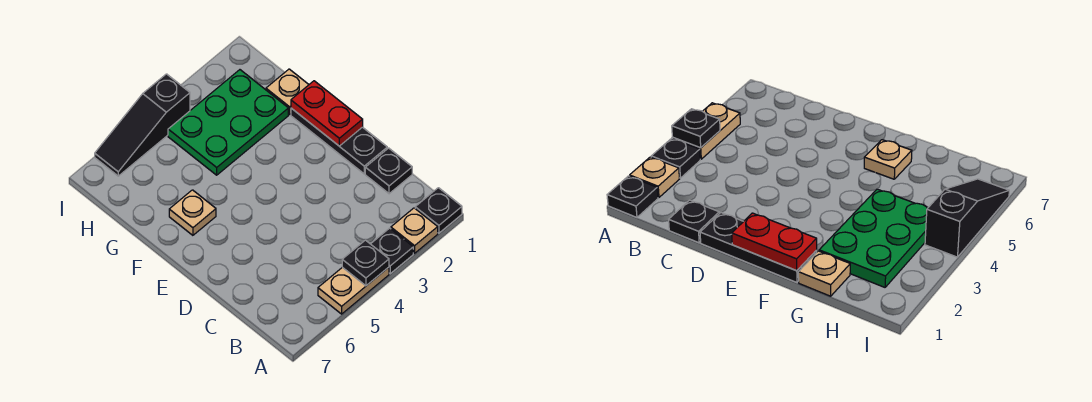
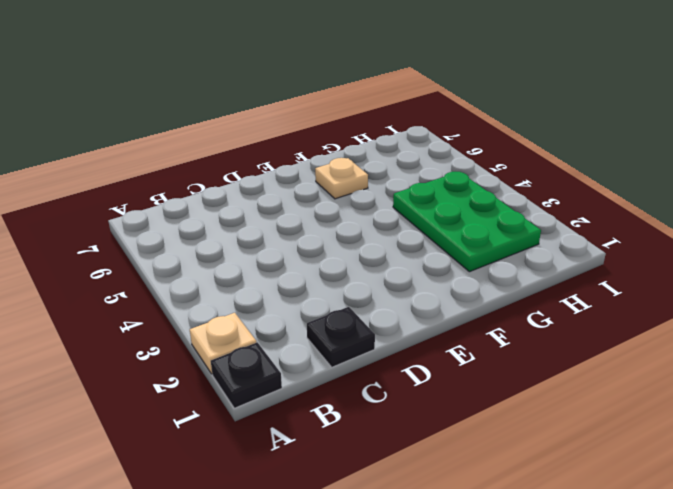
none -> black 1x1 plate [371,228,413,273]
none -> tan 1x2 plate [318,267,389,314]
none -> black 1x3 plate [291,108,387,174]

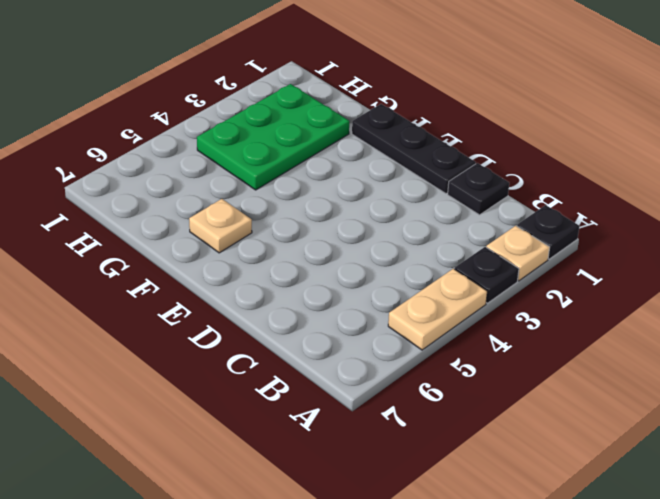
none -> tan 1x1 plate [266,69,309,114]
none -> black 1x3 slope [95,74,190,176]
none -> black 1x1 plate [342,240,389,286]

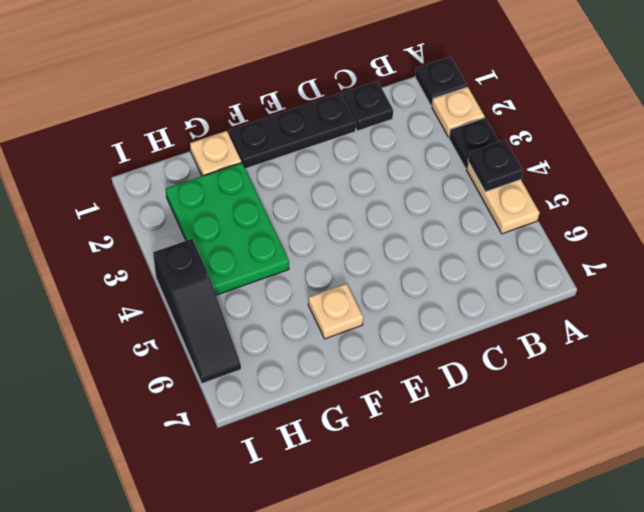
none -> red 1x2 plate [291,81,363,146]

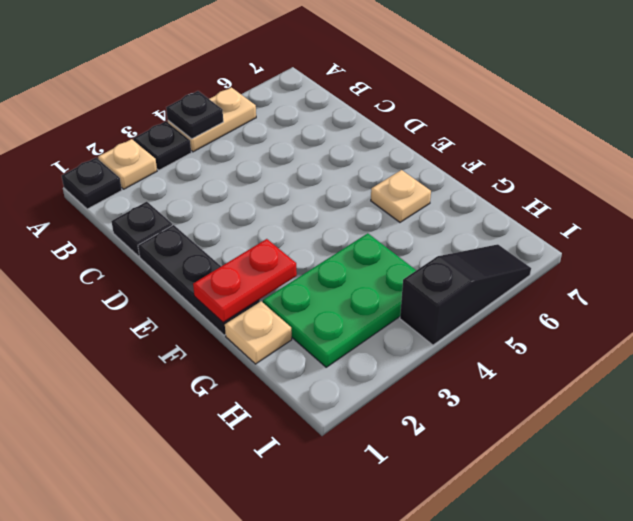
red 1x2 plate [193,239,297,323] -> red 1x2 plate turned to [291,81,363,146]

